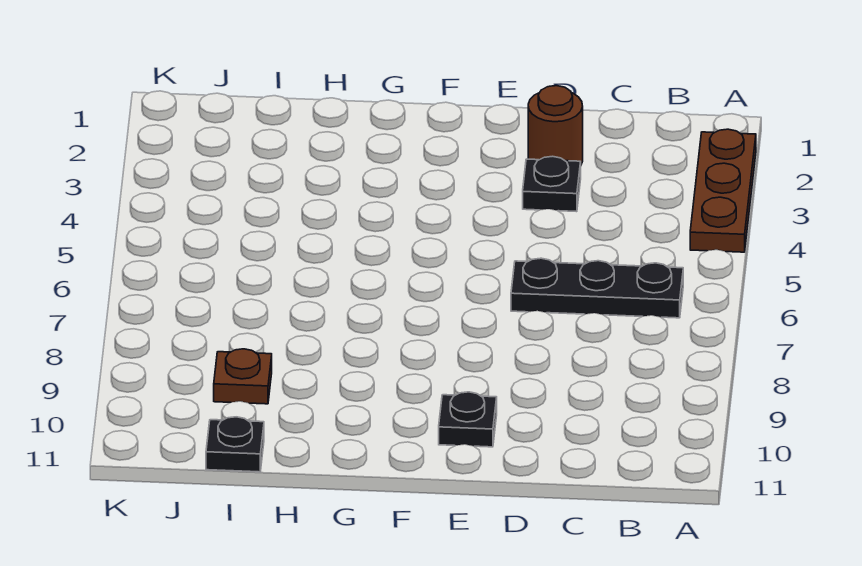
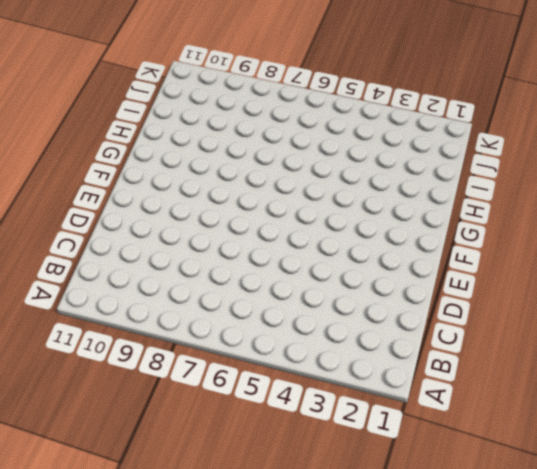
none -> brown 1x3 plate [690,129,756,252]
none -> black 1x3 plate [511,258,683,318]

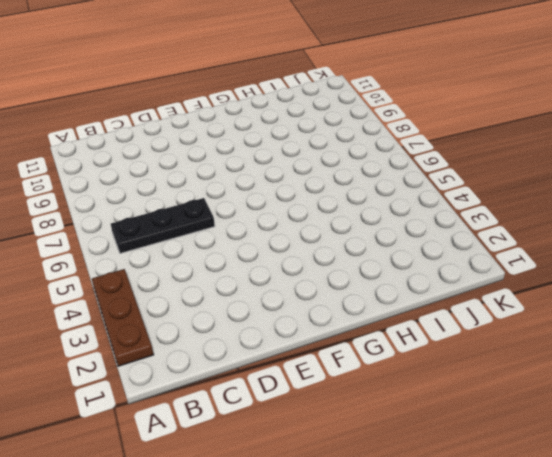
none -> brown 1x1 round brick [528,86,583,164]
none -> black 1x1 plate [523,156,581,212]

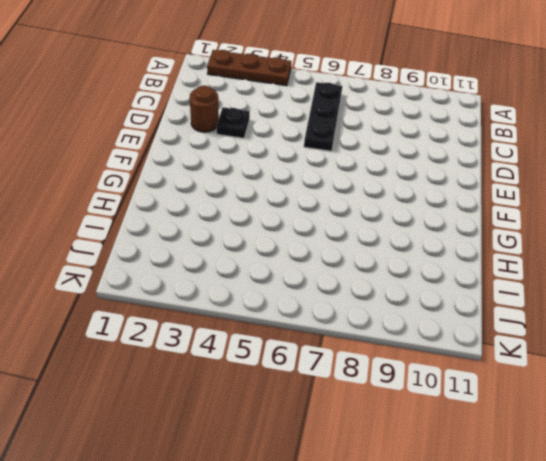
none -> black 1x1 plate [439,392,497,447]
none -> brown 1x1 plate [214,349,272,404]

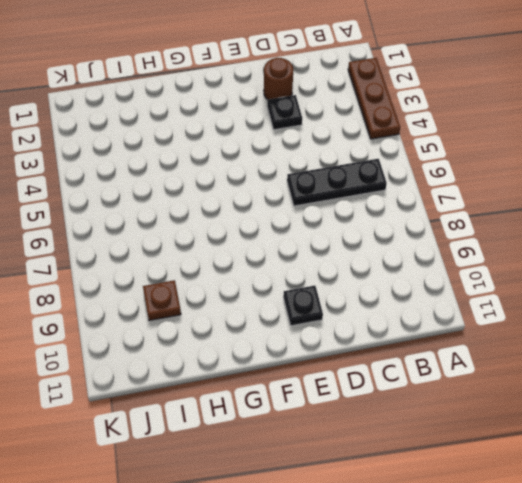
none -> black 1x1 plate [206,417,264,472]

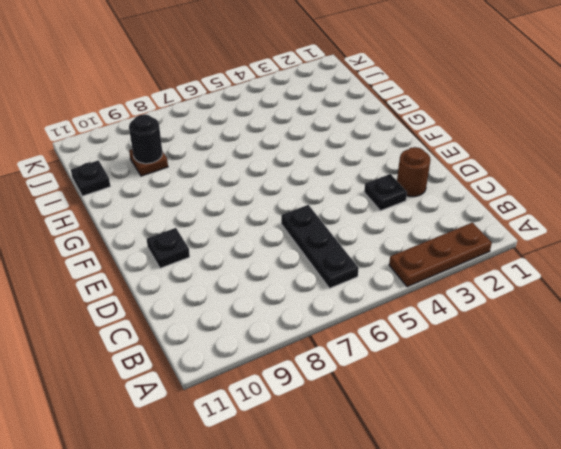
black 1x1 round brick [129,114,162,164] -> none

